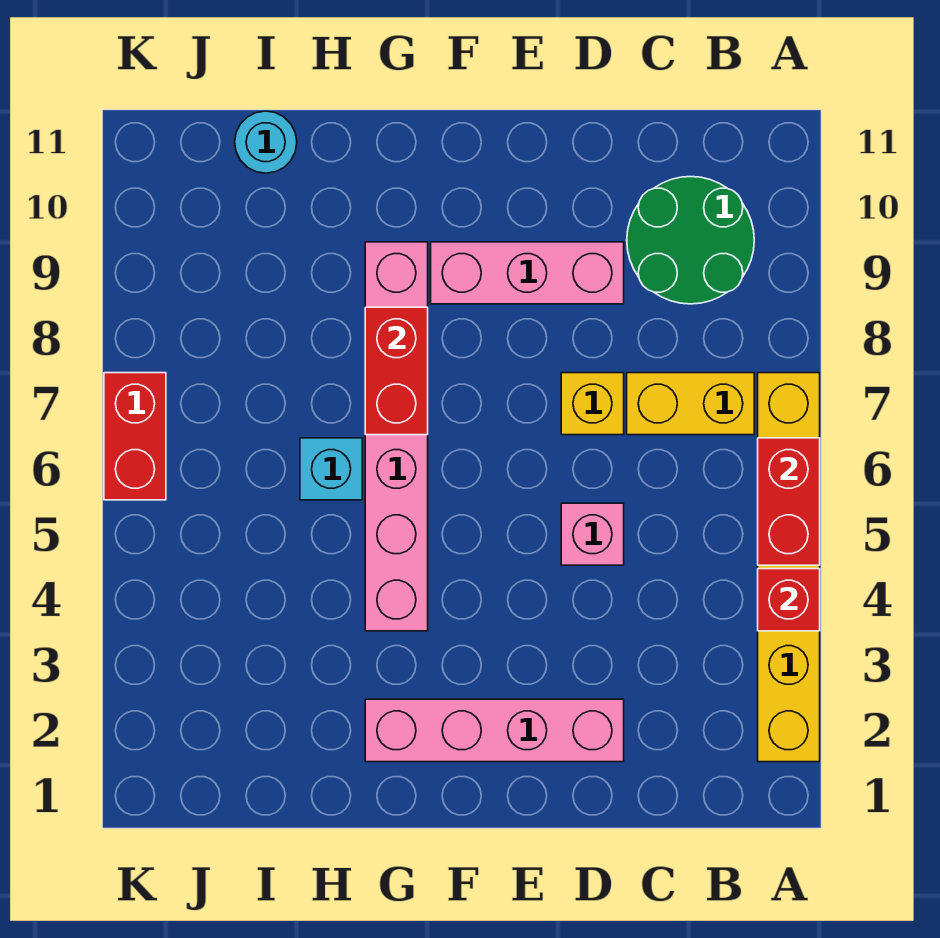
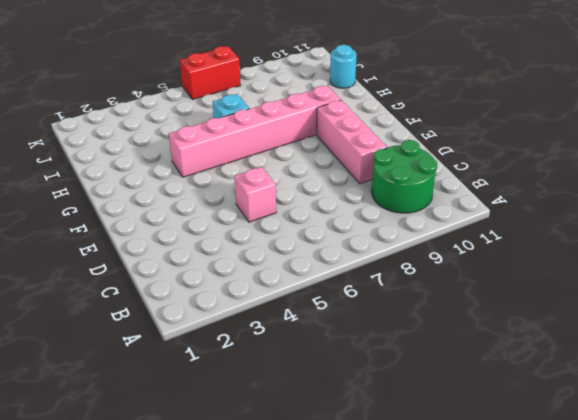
none -> yellow 1x6 brick [758,373,820,762]
none -> yellow 1x2 brick [627,373,754,435]
none -> pink 1x4 brick [365,699,624,762]

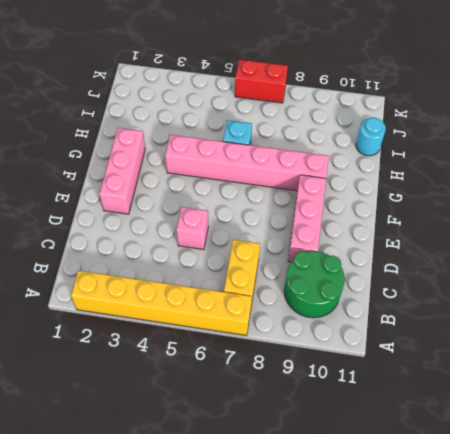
pink 1x3 brick [99,128,145,214] -> pink 1x4 brick [365,699,624,762]
none -> yellow 1x1 brick [561,373,624,435]
none -> red 1x1 brick [758,569,820,631]
none -> red 1x2 brick [758,438,820,565]

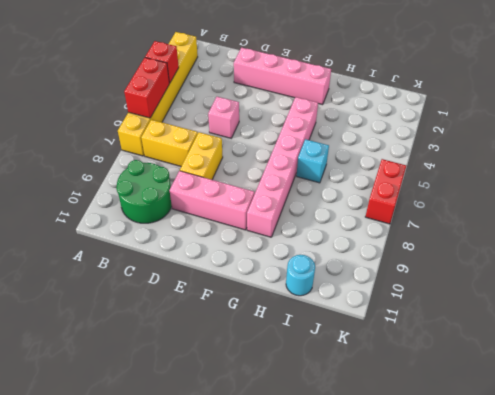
yellow 1x2 brick [180,132,223,180] -> yellow 1x1 brick [561,373,624,435]
none -> red 1x2 brick [365,307,428,435]

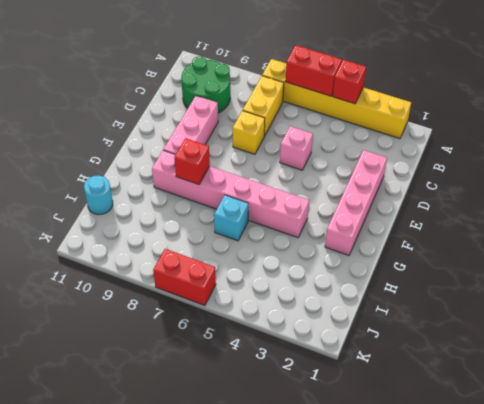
red 1x1 brick [174,138,210,185] -> red 1x2 brick [365,307,428,435]

